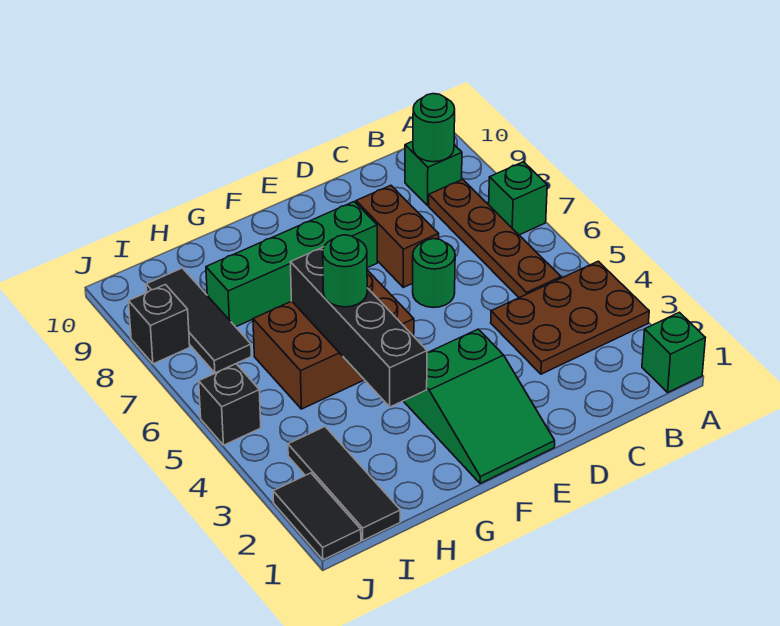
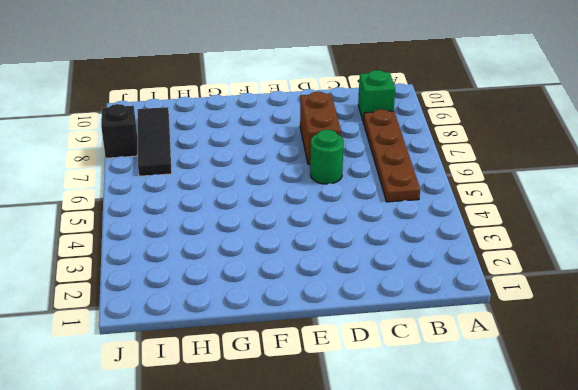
none -> green 1x1 brick [642,312,705,392]
none -> brown 2x3 plate [491,261,649,374]
none -> green 1x1 brick [489,162,547,235]

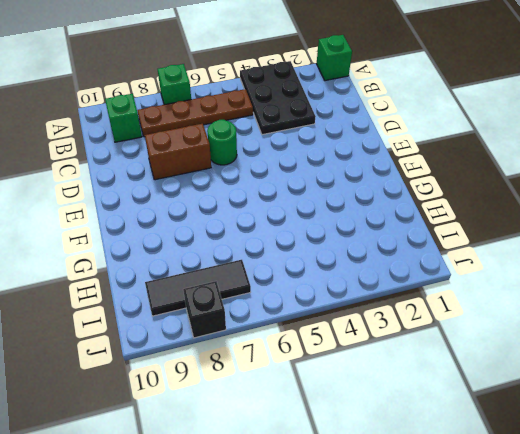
black 2x3 plate [240,61,316,135] -> brown 2x3 plate [491,261,649,374]
none -> green 2x3 slope [404,329,555,484]
none -> green 1x4 brick [206,202,377,327]
none -> brown 2x3 brick [253,270,414,409]

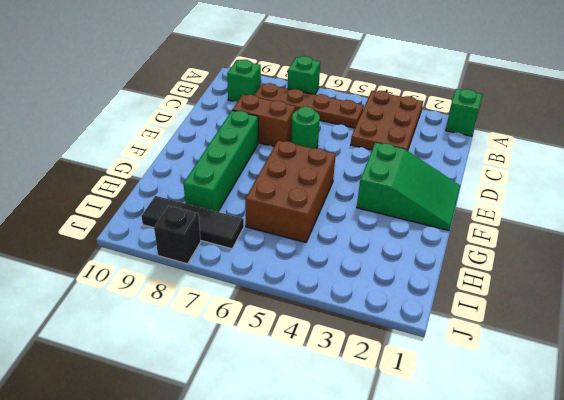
none -> black 1x3 tile [288,427,400,540]
none -> black 1x2 tile [273,473,361,560]
none -> black 1x1 brick [199,364,261,445]

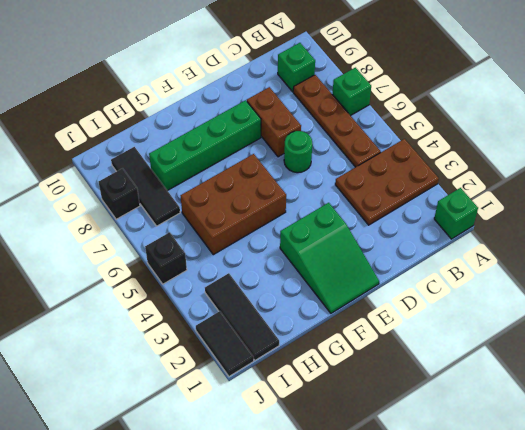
none -> green 1x1 round brick [413,94,455,162]
none -> black 1x4 brick [290,247,427,407]
none -> green 1x1 round brick [323,235,367,307]

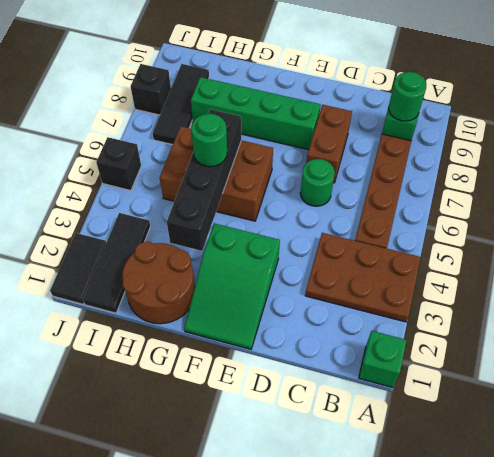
brown 2x2 round brick [122,242,195,324] -> none
none -> green 1x1 brick [489,162,547,235]

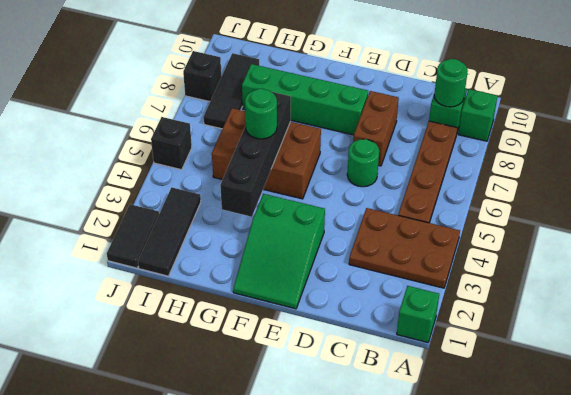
green 1x1 brick [458,89,497,141] -> green 1x1 brick moved to [489,162,547,235]

